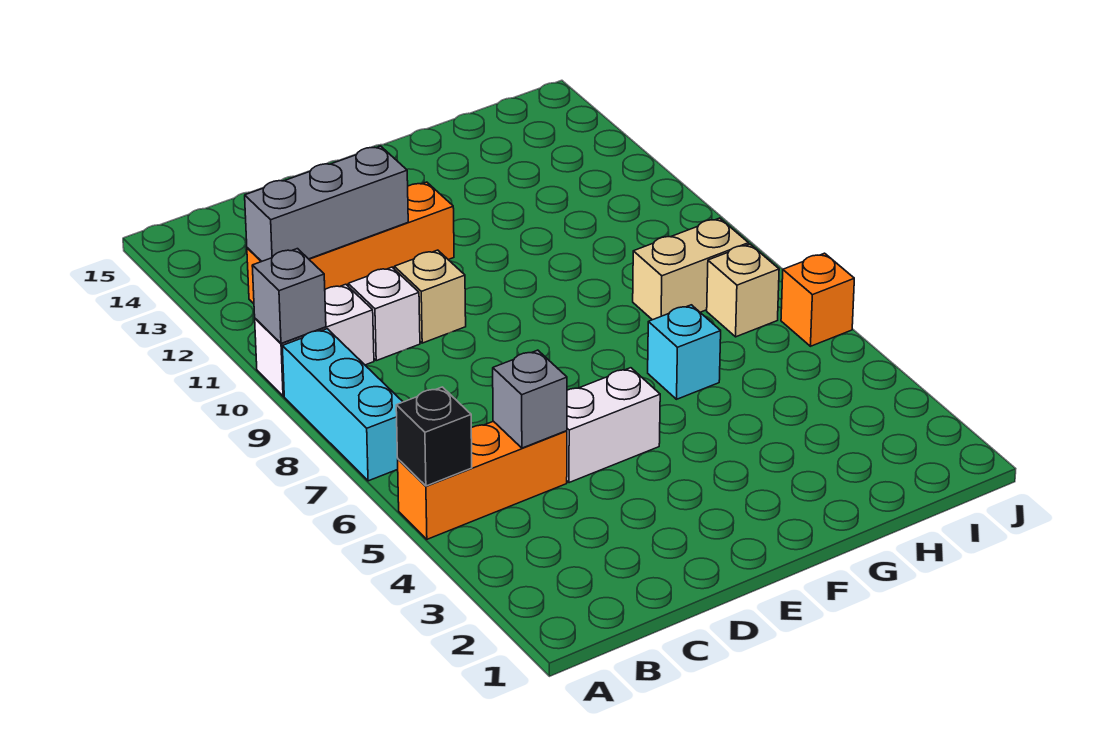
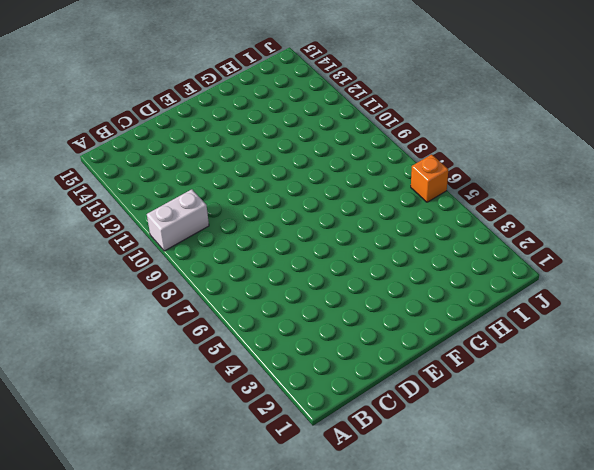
none -> orange 1x3 brick [397,421,567,539]
none -> cyan 1x3 brick [282,329,403,481]
none -> orange 1x4 brick [247,182,454,304]

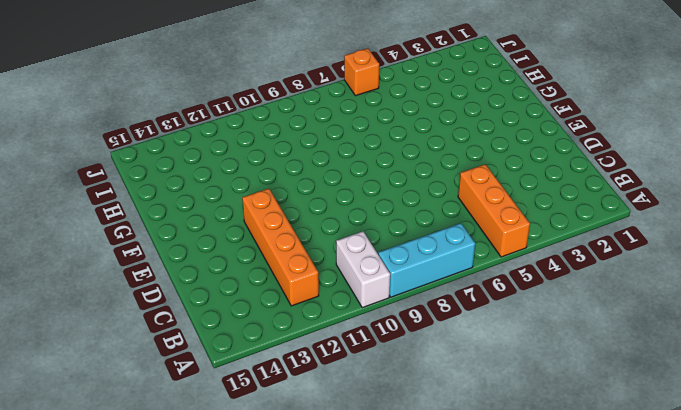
none -> white 1x1 brick [348,267,420,361]
none -> white 1x2 brick [567,368,660,483]
none -> tan 1x1 brick [394,250,466,343]

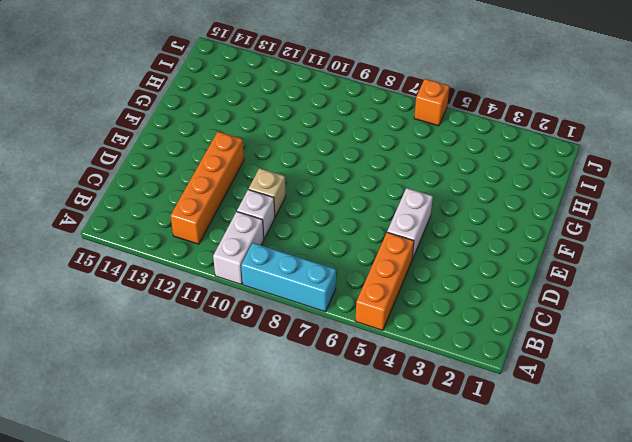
none -> cyan 1x1 brick [648,305,721,399]
none -> tan 1x2 brick [633,218,749,320]
none -> tan 1x1 brick [707,244,779,337]

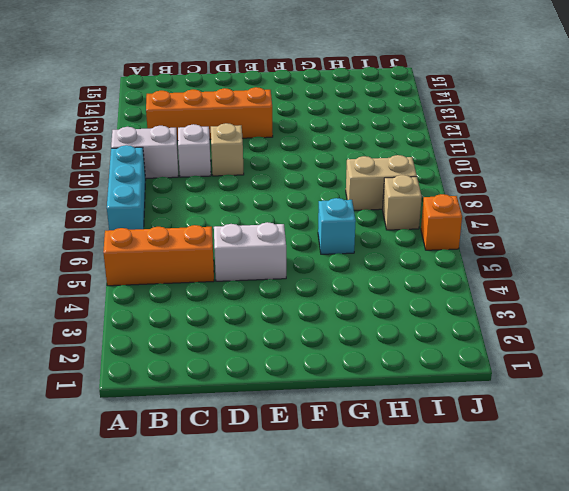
none -> black 1x1 brick [396,387,472,486]
none -> grey 1x1 brick [252,249,326,343]
none -> grey 1x3 brick [245,146,408,261]

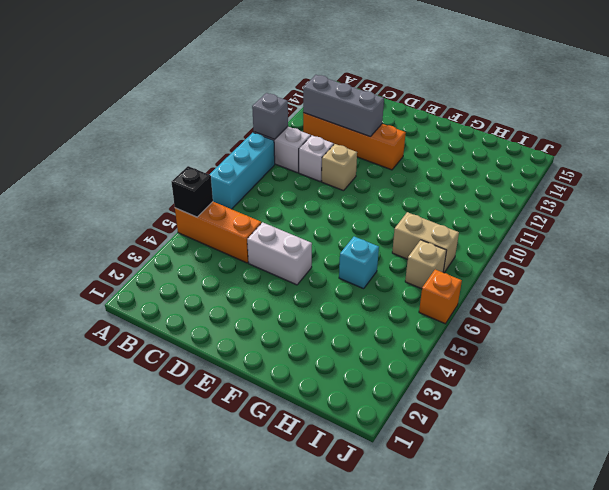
none -> grey 1x1 brick [493,350,567,448]

